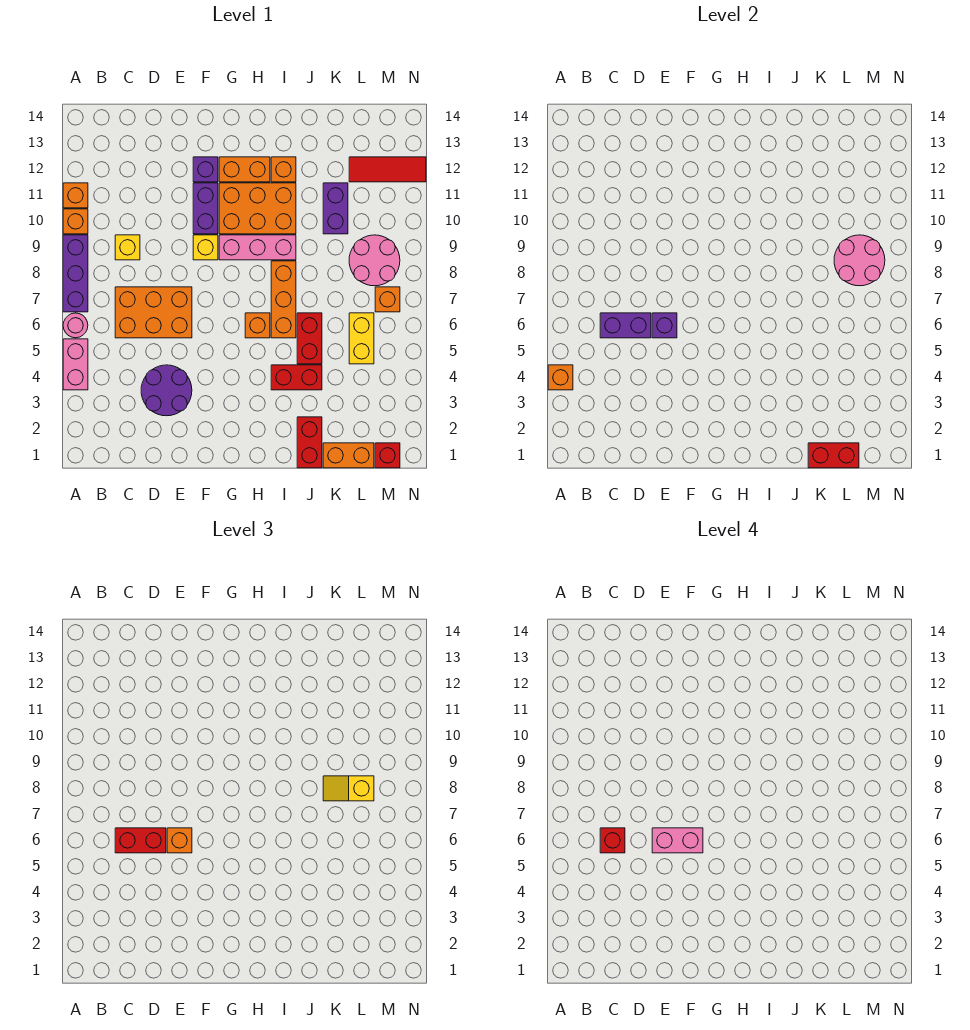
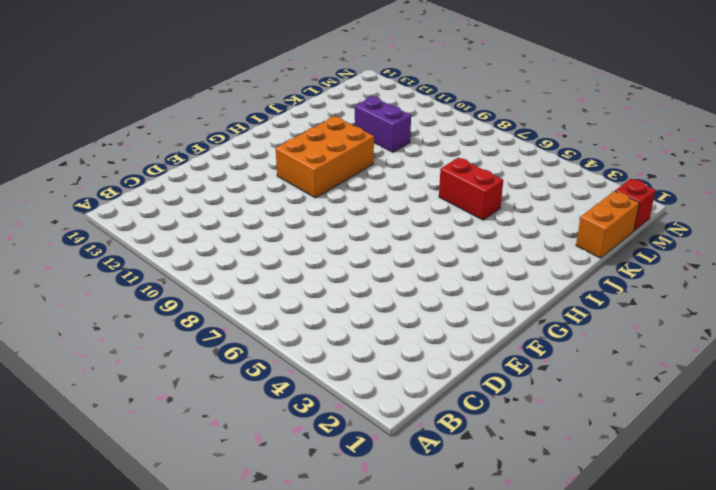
none -> pink 1x2 brick [63,339,88,390]
none -> pink 1x1 round brick [63,313,88,338]
none -> purple 1x3 brick [63,235,88,312]
none -> orange 1x1 brick [63,209,88,234]

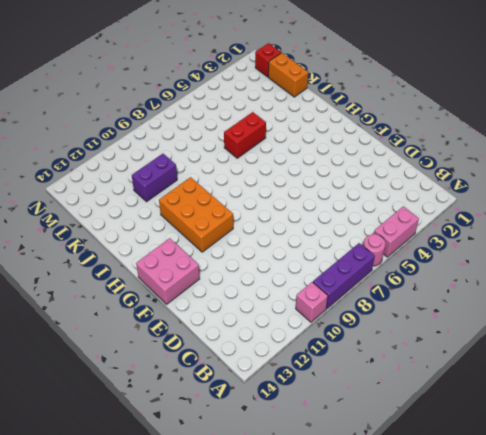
pink 1x1 brick [296,282,328,322] -> orange 1x1 brick [63,209,88,234]
pink 2x2 brick [136,238,200,304] -> none
none -> orange 1x1 brick [63,183,88,208]
none -> orange 2x3 brick [115,287,192,338]
none -> yellow 1x1 brick [115,235,140,260]
none -> purple 2x2 round brick [141,365,192,416]

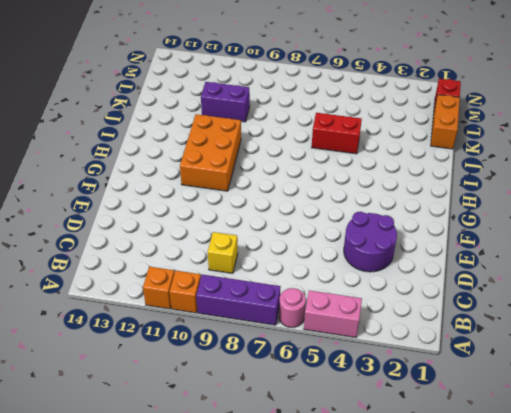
none -> orange 2x3 brick [115,287,192,338]
none -> yellow 1x1 brick [193,235,218,260]
none -> purple 1x2 brick [193,183,218,234]
none -> purple 1x1 brick [193,157,218,182]

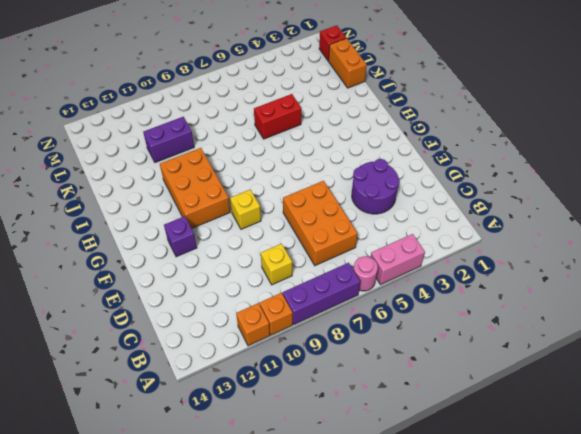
none -> purple 1x2 brick [193,183,218,234]
none -> pink 1x3 brick [219,235,296,260]
none -> orange 1x2 brick [219,157,270,182]
none -> orange 1x1 brick [245,313,270,338]

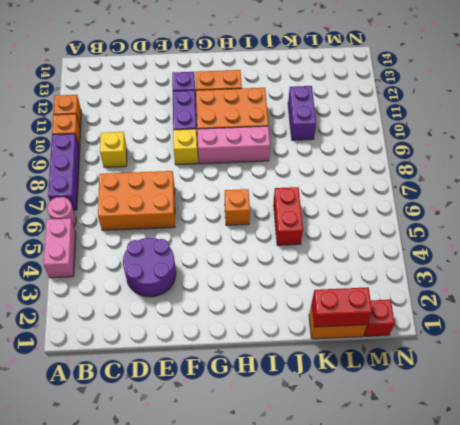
none -> red 1x2 brick [271,365,322,390]
none -> orange 1x3 brick [271,261,296,338]
none -> orange 1x1 brick [271,157,296,182]
none -> red 1x2 brick [297,417,322,468]

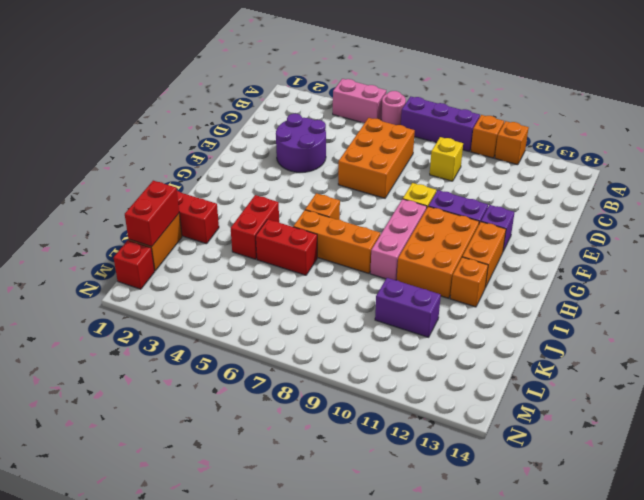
none -> yellow 1x2 brick [349,313,374,364]
none -> pink 2x2 round brick [349,235,400,286]
none -> red 1x3 tile [349,157,426,182]
none -> orange 1x1 brick [375,287,400,312]

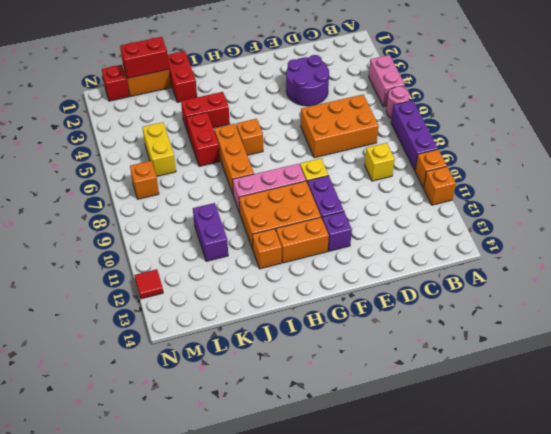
red 1x1 tile [134,269,163,299] -> red 1x3 tile [349,157,426,182]
none -> pink 2x2 round brick [349,235,400,286]
none -> orange 1x1 brick [548,365,573,390]
none -> purple 1x2 brick [600,313,651,338]
none -> purple 1x1 brick [652,313,677,338]

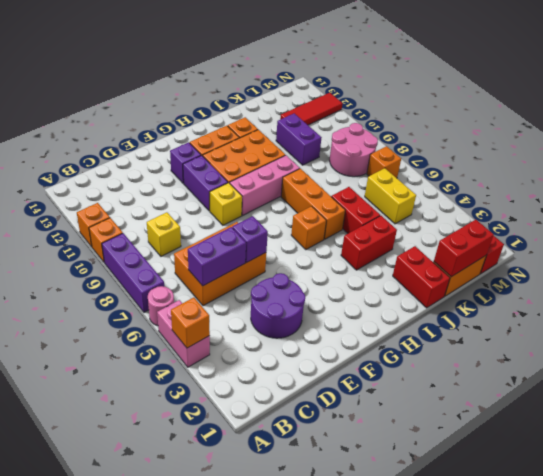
none -> pink 2x2 round brick [834,235,885,286]
none -> red 1x2 brick [115,828,166,853]
none -> orange 1x1 brick [167,828,192,853]
none -> yellow 1x2 slope [323,776,374,801]

